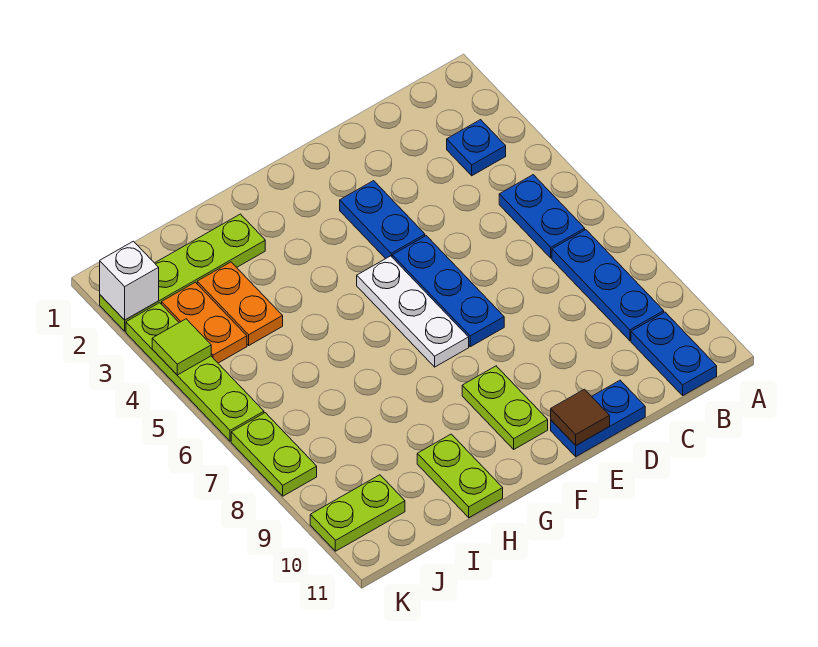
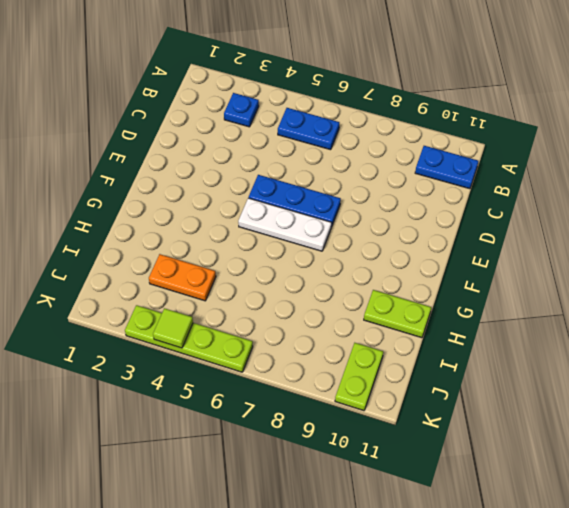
none -> blue 1x3 plate [552,230,664,341]
none -> blue 1x2 plate [551,380,645,457]
none -> blue 1x2 plate [340,181,425,259]

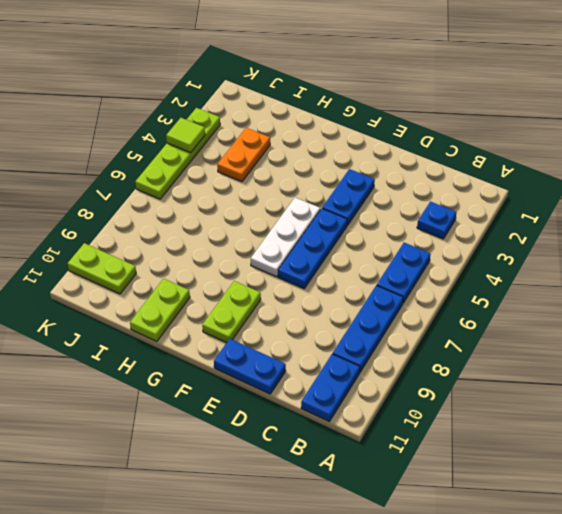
none -> lime 1x4 plate [100,214,265,331]
none -> orange 1x2 plate [162,282,247,363]
none -> lime 1x2 plate [231,413,317,496]

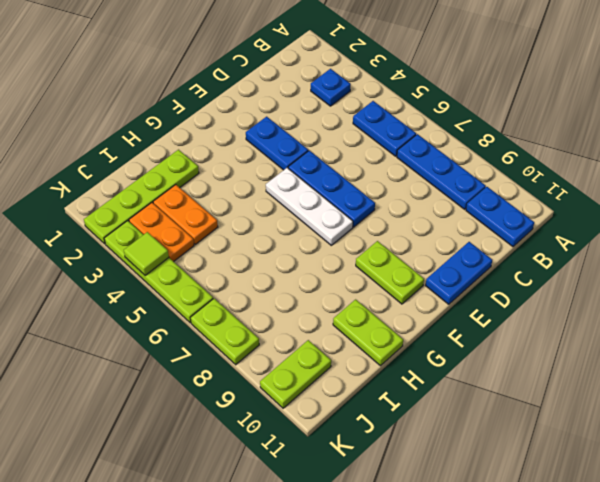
none -> brown 1x1 tile [551,389,610,445]
none -> white 1x1 brick [100,241,159,320]

